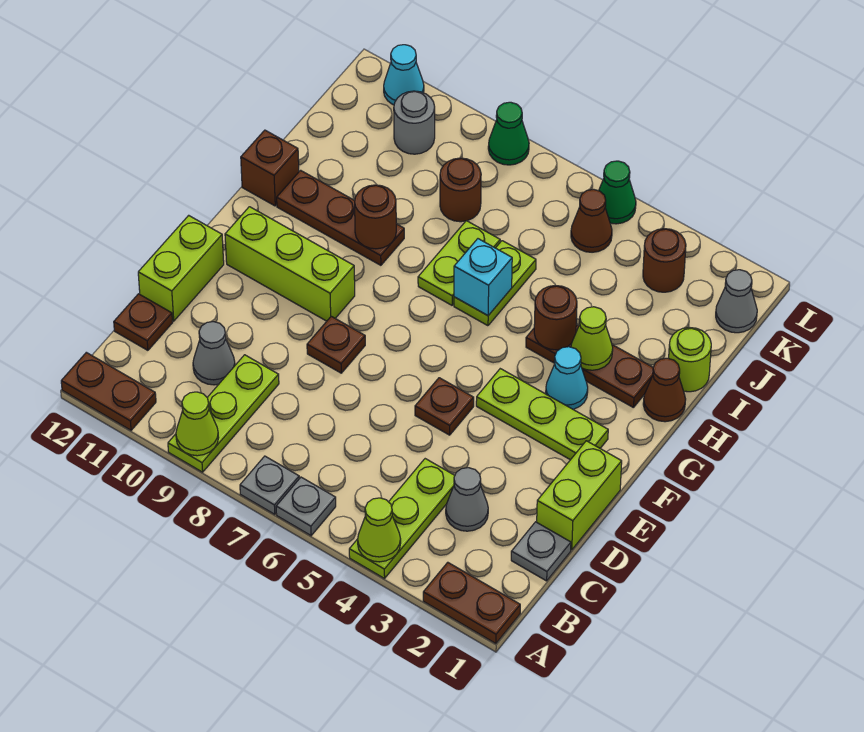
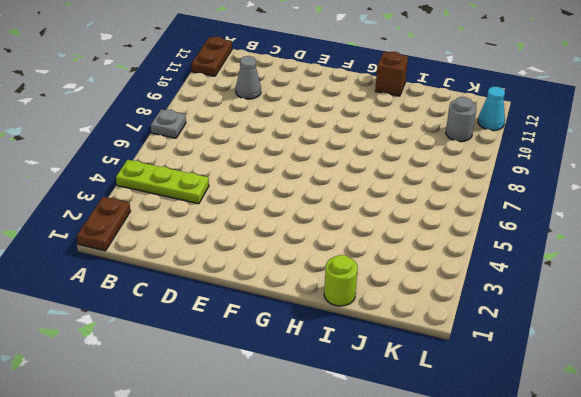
none -> grey 1x1 plate [276,477,336,535]
none -> lime 1x3 plate [168,355,279,472]
none -> grey 1x1 plate [511,522,571,581]
none -> grey 1x1 cone [446,468,488,531]

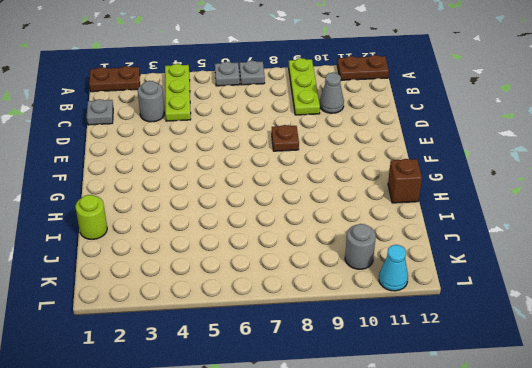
grey 1x1 round brick [138,81,165,122] -> grey 1x1 cone [446,468,488,531]
none -> brown 1x1 plate [114,294,173,350]
none -> lime 1x2 brick [537,441,622,550]
none -> lime 1x2 brick [138,215,224,321]
none -> brown 1x1 plate [415,378,474,435]

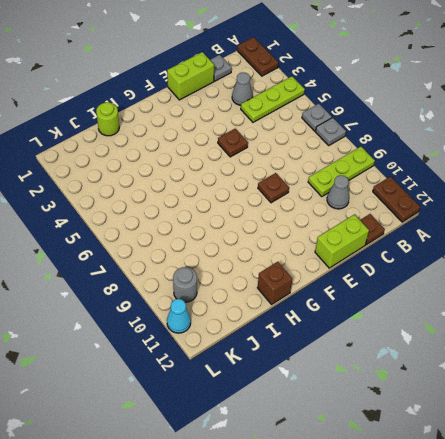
none -> lime 1x3 plate [476,369,608,460]
none -> lime 1x3 brick [225,207,355,321]
none -> cyan 1x1 cone [546,347,588,409]
none -> brown 1x1 cone [643,358,686,422]

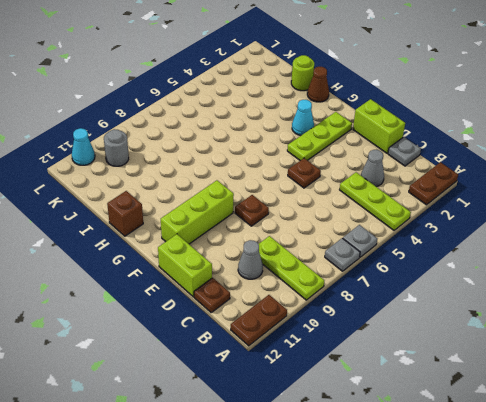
none -> brown 1x3 plate [526,325,653,408]
none -> lime 1x2 plate [454,241,536,326]
none -> lime 1x2 plate [418,221,500,305]
none -> brown 1x3 plate [277,170,404,265]

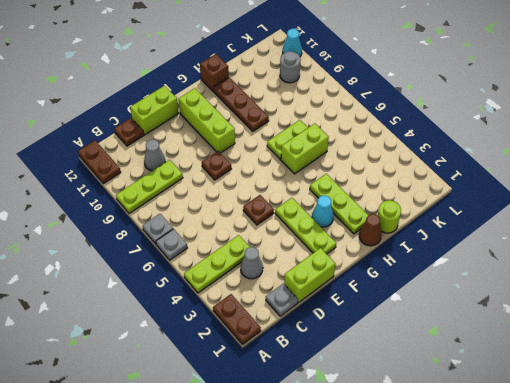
lime 1x3 plate [310,174,368,234] -> brown 1x3 plate [526,325,653,408]
lime 1x2 brick [281,123,329,174] -> lime 1x2 plate [454,241,536,326]
none -> brown 1x1 round brick [440,158,481,222]
none -> grey 1x1 cone [716,270,757,333]
none -> brown 1x1 round brick [643,229,686,292]
none -> brown 1x1 cone [571,189,612,252]

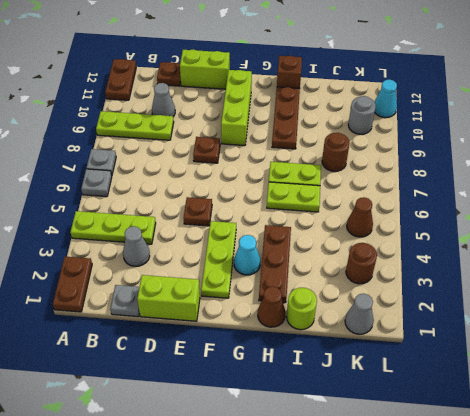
none -> green 1x1 cone [599,161,636,224]
none -> green 1x1 cone [488,102,529,165]
none -> lime 1x1 cone [358,498,401,562]
none -> lime 1x1 cone [176,392,219,456]

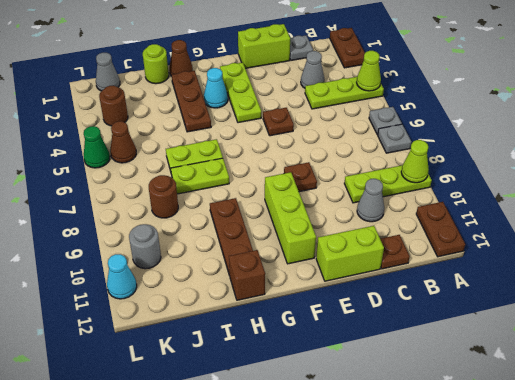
none -> green 1x1 cone [488,102,529,165]
none -> lime 1x1 cone [571,307,613,370]
none -> brown 1x1 round brick [534,285,577,350]
none -> cyan 1x1 brick [454,239,512,316]

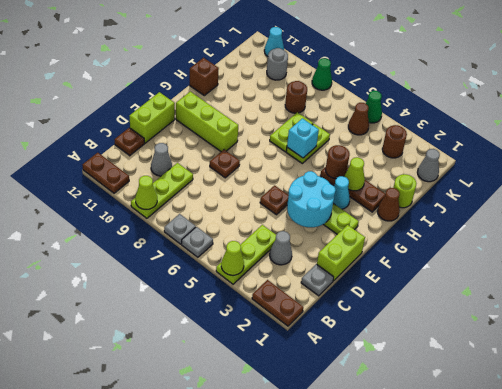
cyan 2x2 round brick [287,171,336,227] -> none
none -> brown 1x3 plate [277,170,404,265]
none -> brown 1x1 round brick [355,185,396,249]

